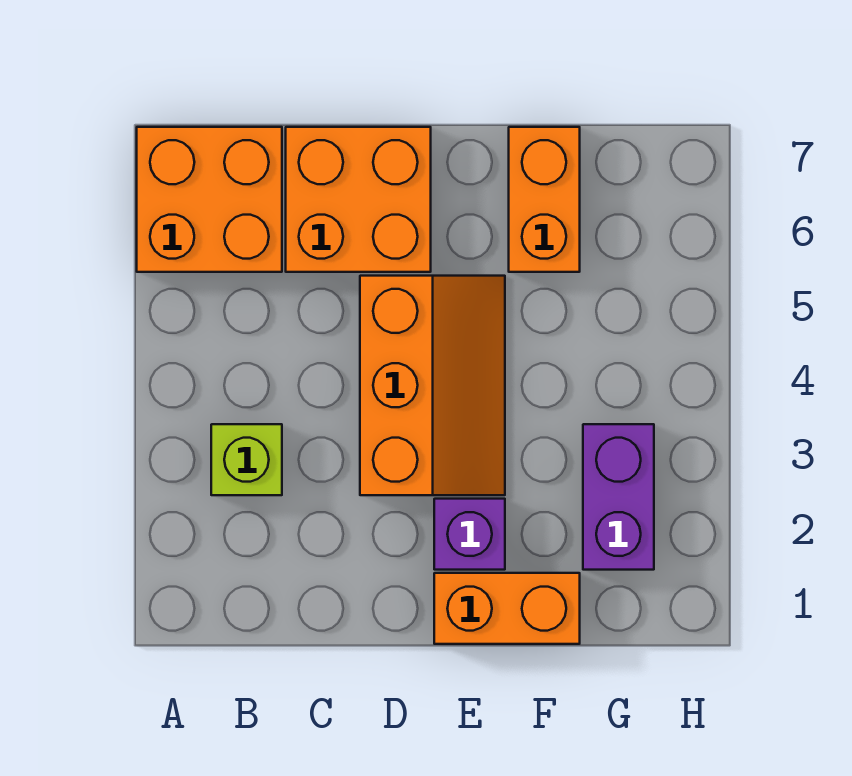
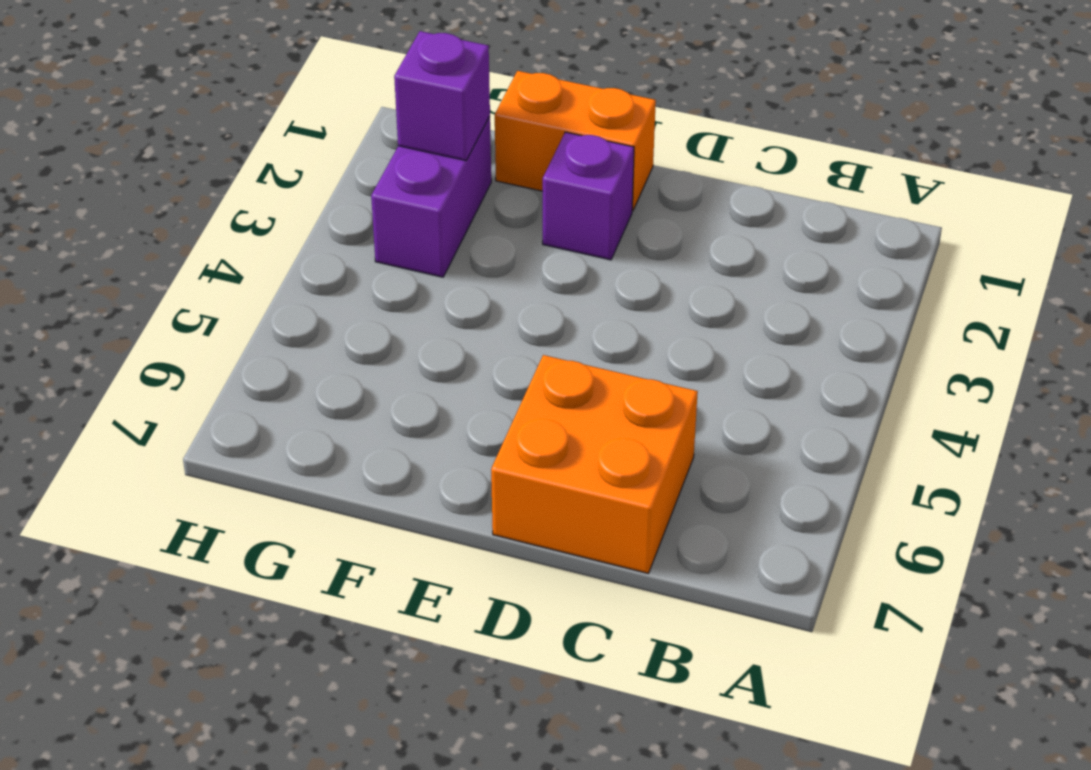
purple 1x1 brick [394,31,490,160] -> none
none -> orange 2x2 brick [137,127,282,272]
none -> lime 1x1 brick [211,424,282,495]

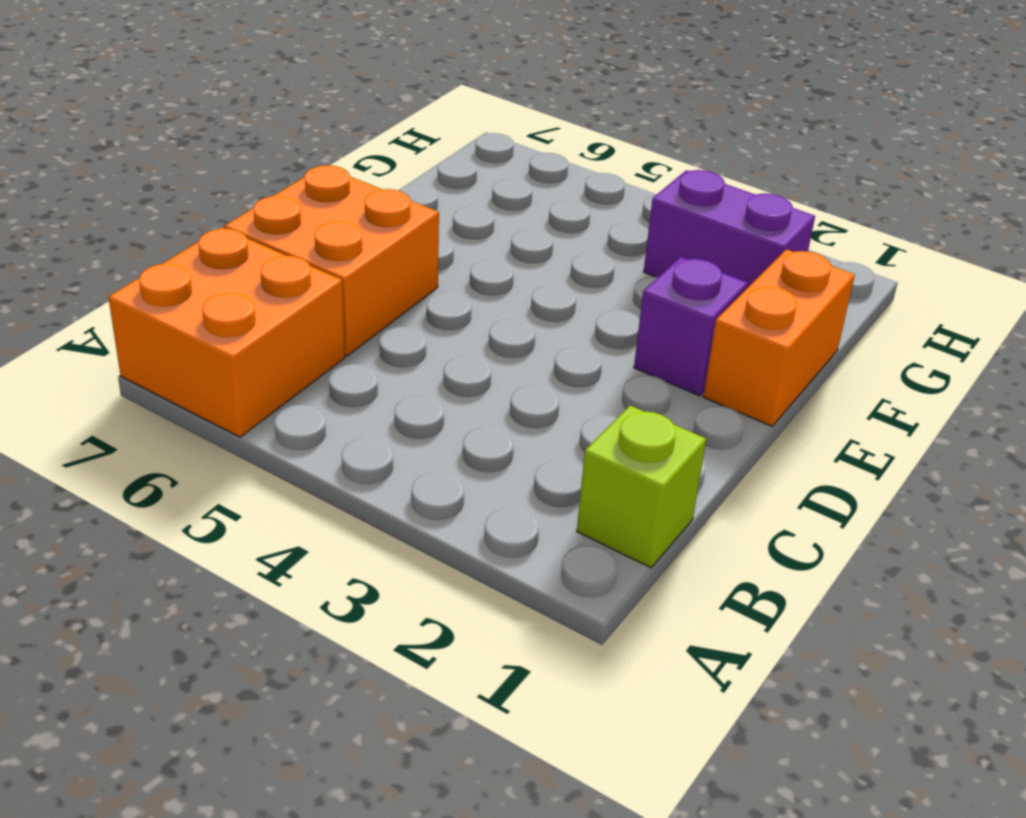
lime 1x1 brick [577,406,706,568] -> lime 1x1 brick moved to [211,424,282,495]
none -> orange 2x3 slope [360,276,505,495]
none -> orange 1x2 brick [509,127,580,272]

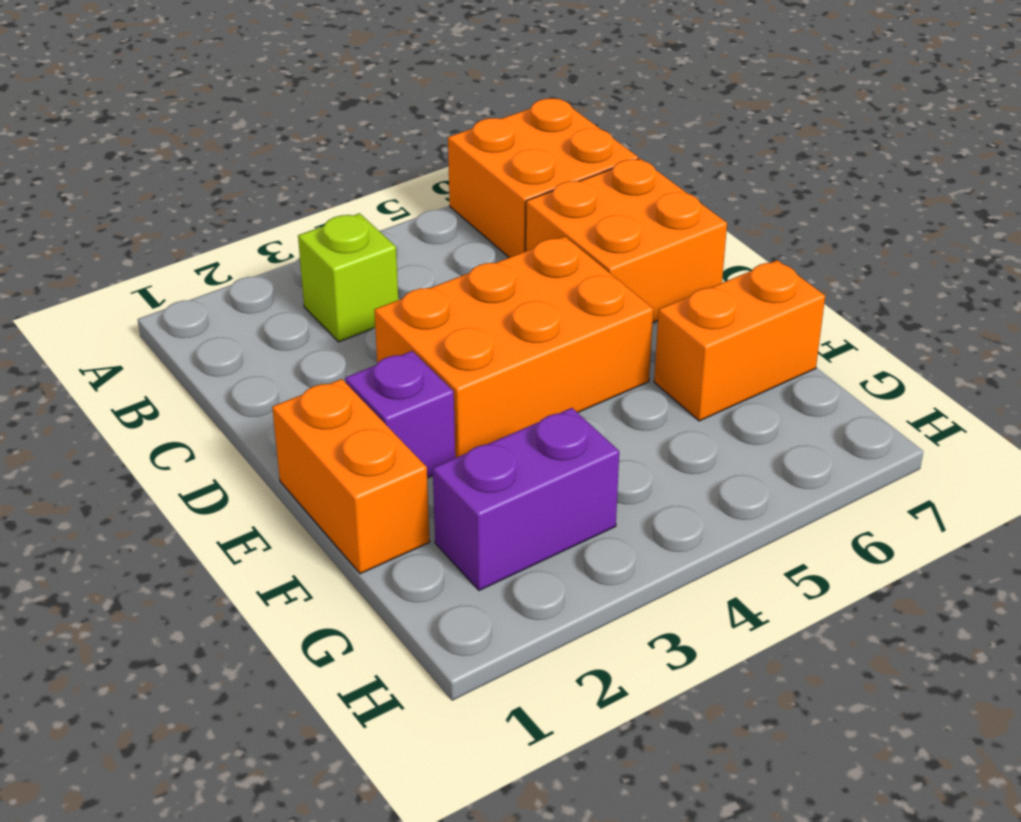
orange 2x3 brick [374,236,653,458] -> orange 2x3 slope [360,276,505,495]

